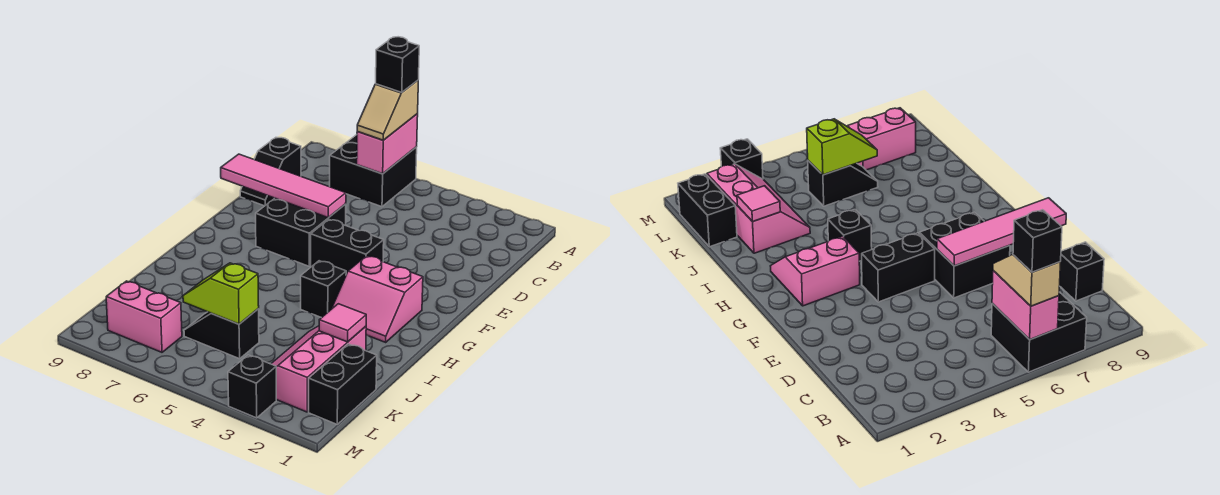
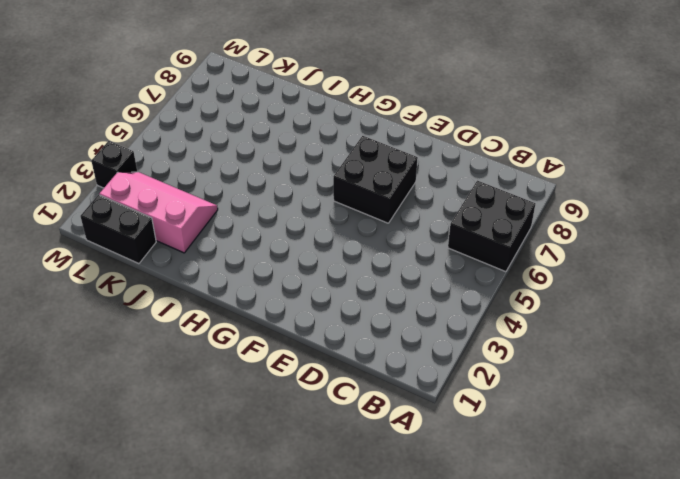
none -> black 1x2 slope [240,138,301,206]
none -> black 1x2 brick [311,219,384,275]
none -> pink 2x2 slope [332,256,423,342]

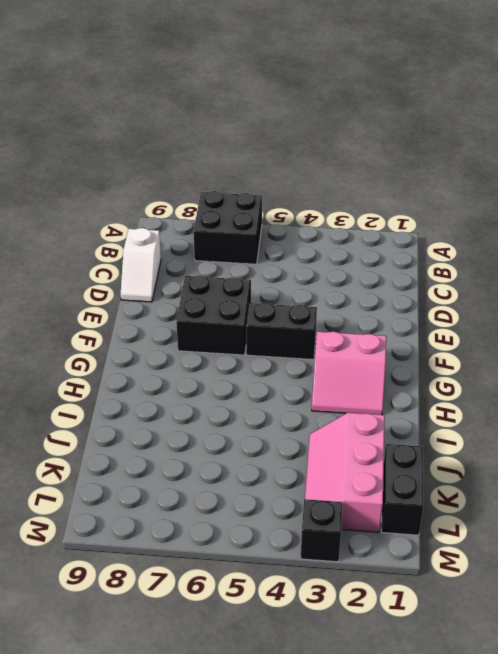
white 1x2 slope [121,228,161,302] -> black 1x2 slope [240,138,301,206]
none -> black 1x1 brick [301,261,346,318]
none -> black 1x2 slope [184,309,259,359]
none -> pink 1x2 brick [106,281,182,352]

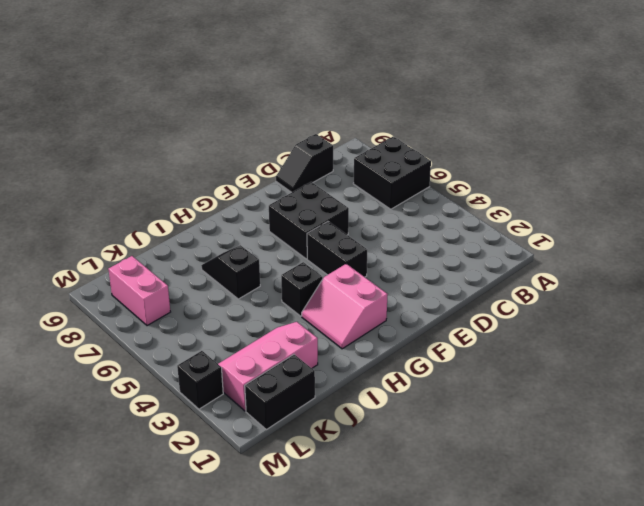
black 1x2 slope [201,245,260,299] -> black 1x2 slope moved to [184,309,259,359]
none -> pink 1x2 brick [357,114,418,174]
none -> pink 1x4 tile [221,154,346,218]
none -> pink 1x1 tile [319,304,366,342]

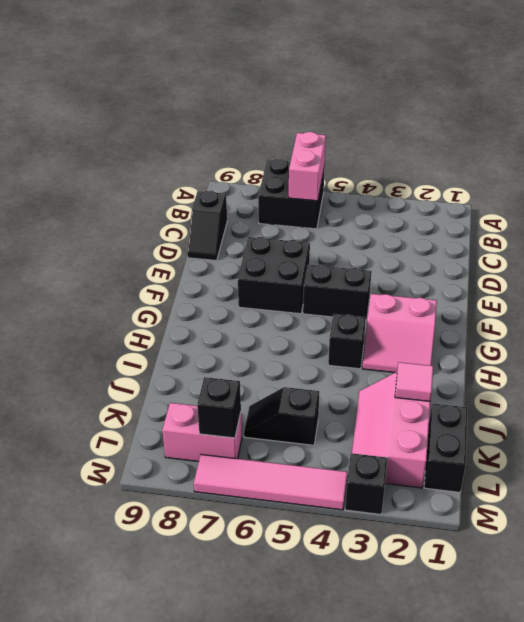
black 1x1 brick [197,377,241,438] -> black 1x1 brick moved to [376,37,419,92]
pink 1x4 tile [194,455,347,510] -> pink 1x4 tile moved to [221,154,346,218]
none -> lime 1x2 slope [183,263,259,324]
none -> tan 1x2 slope [357,80,418,140]

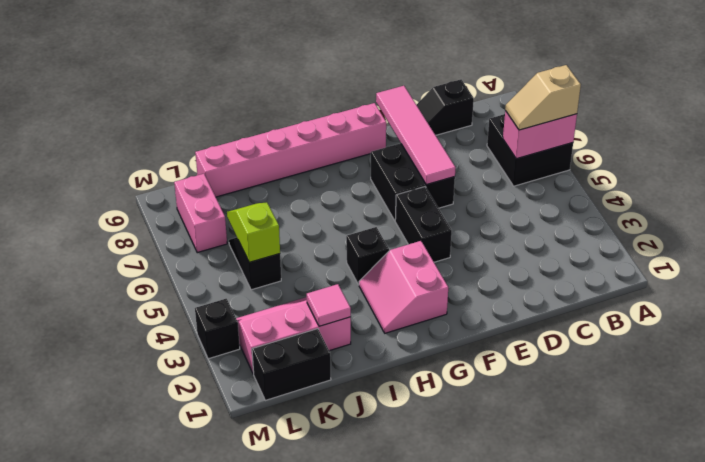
pink 1x6 brick [195,103,386,197] -> none
none -> black 1x1 brick [376,37,419,92]

